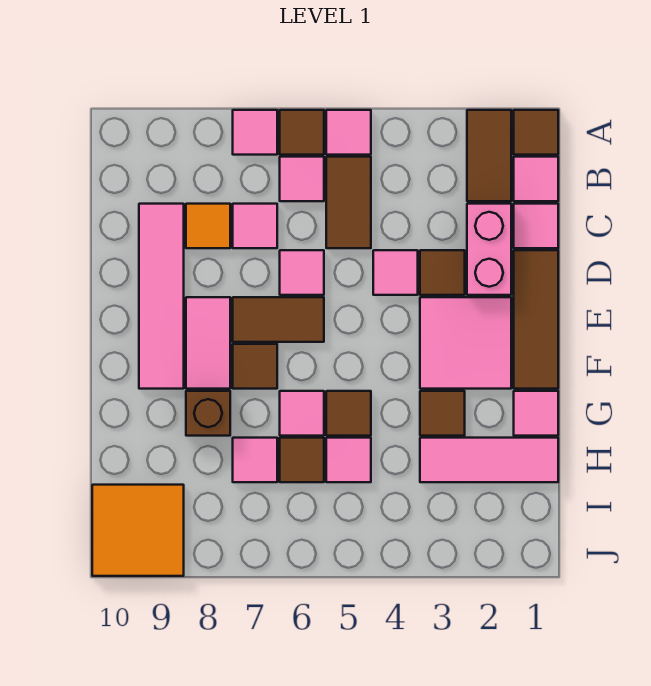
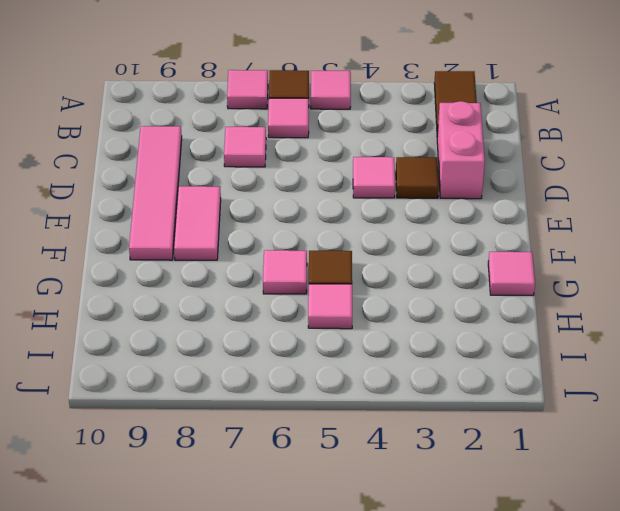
none -> brown 1x1 tile [514,110,558,155]
none -> pink 1x1 tile [514,157,558,201]
none -> brown 1x2 tile [326,157,371,248]
none -> pink 1x1 tile [514,204,558,248]

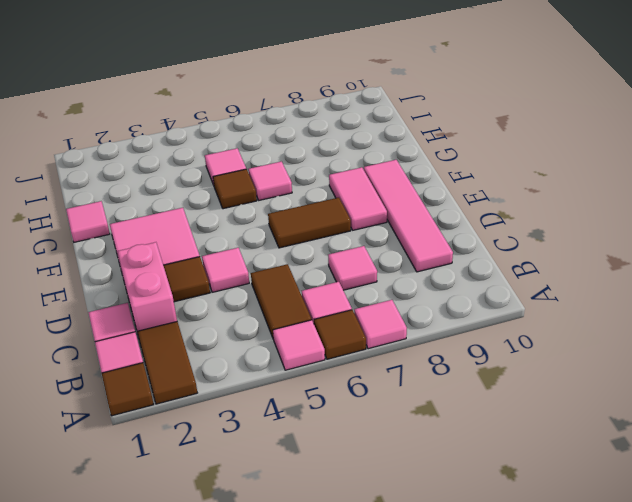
none -> orange 1x1 tile [186,204,230,248]
none -> brown 1x3 tile [514,250,558,389]
none -> pink 1x1 tile [280,250,324,295]
none -> brown 1x1 tile [233,344,277,389]

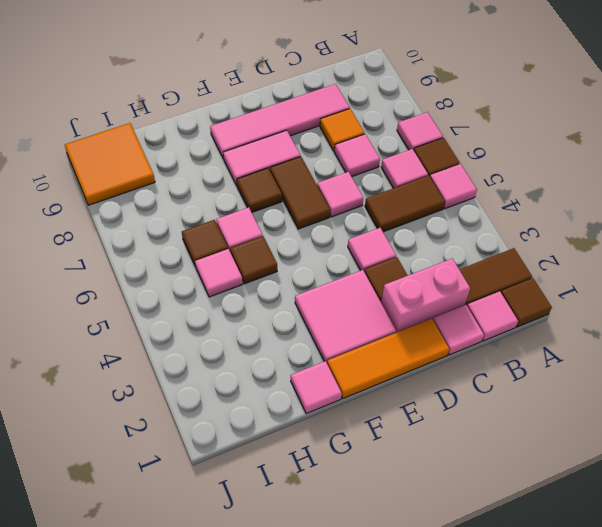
orange 1x3 tile [327,319,449,398] -> brown 1x3 tile [514,250,558,389]
none -> brown 1x1 tile [420,391,465,436]
none -> brown 1x1 brick [186,391,230,436]
none -> pink 1x3 tile [420,438,558,482]
none -> pink 1x1 tile [233,438,277,482]

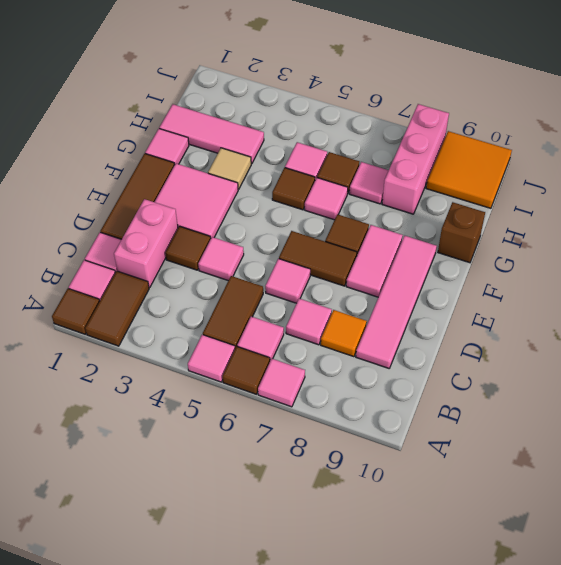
tan 1x1 tile [208,148,251,189] -> brown 1x1 tile [420,391,465,436]
brown 1x1 brick [438,202,485,263] -> brown 1x1 brick moved to [186,391,230,436]
pink 1x3 brick [382,104,449,214] -> none

